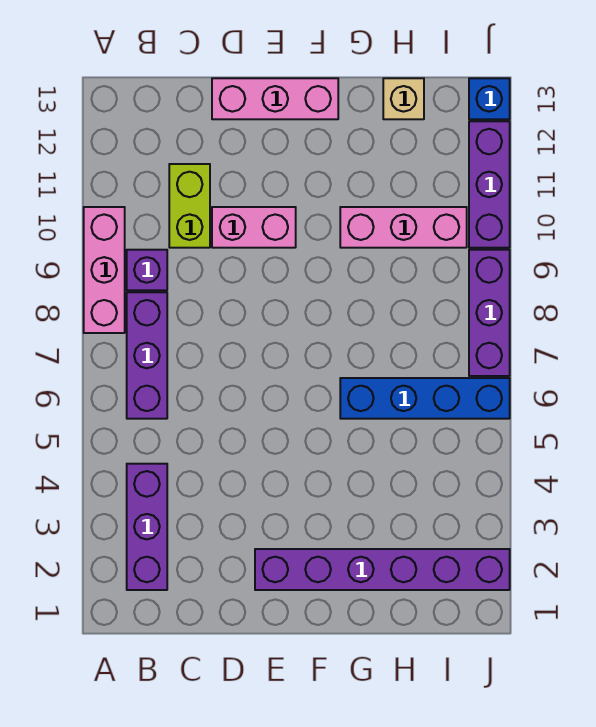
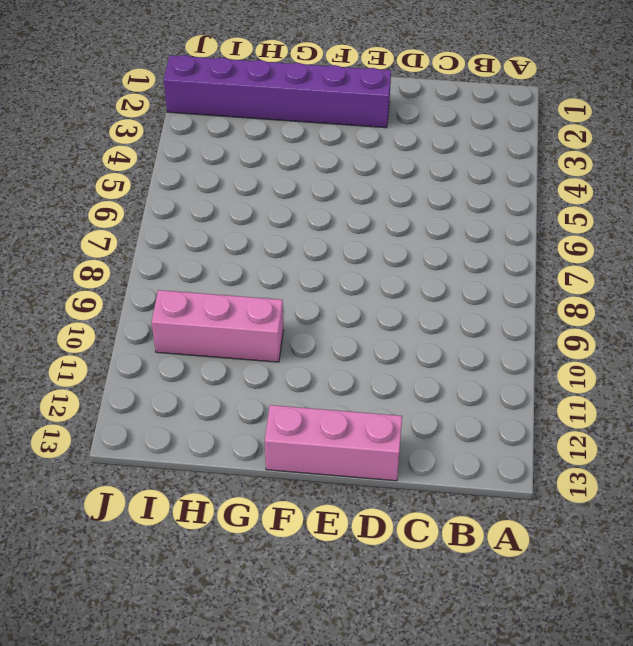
none -> pink 1x3 brick [84,207,125,333]
none -> purple 1x3 brick [127,464,167,590]
none -> purple 1x3 brick [127,292,167,419]

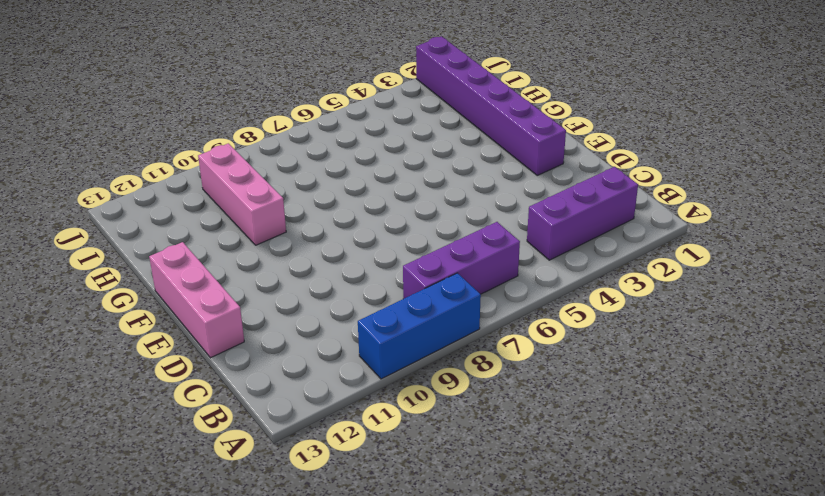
blue 1x3 brick [358,273,481,379] -> pink 1x3 brick [84,207,125,333]
none -> purple 1x1 brick [127,250,167,290]
none -> lime 1x2 brick [169,164,210,248]
none -> pink 1x2 brick [212,207,296,248]

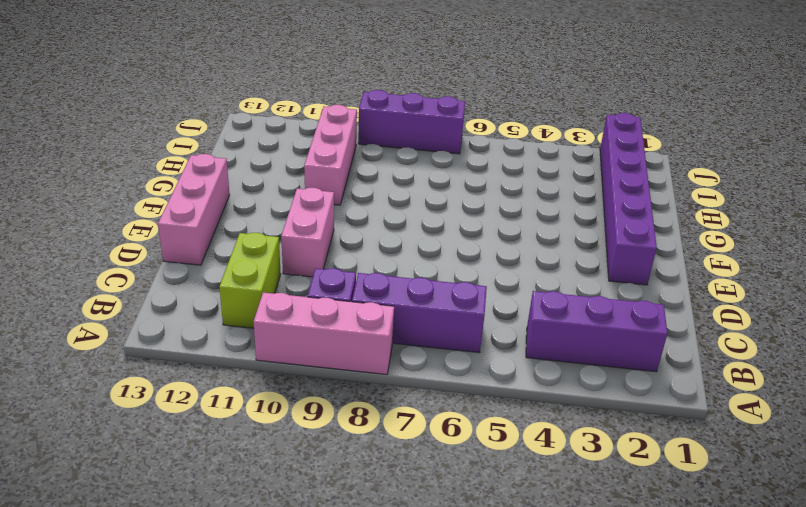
lime 1x2 brick [219,233,281,328] -> lime 1x2 brick turned to [169,164,210,248]
none -> blue 1x4 brick [340,378,510,419]
none -> tan 1x1 brick [383,78,424,119]
none -> purple 1x3 brick [469,121,510,248]

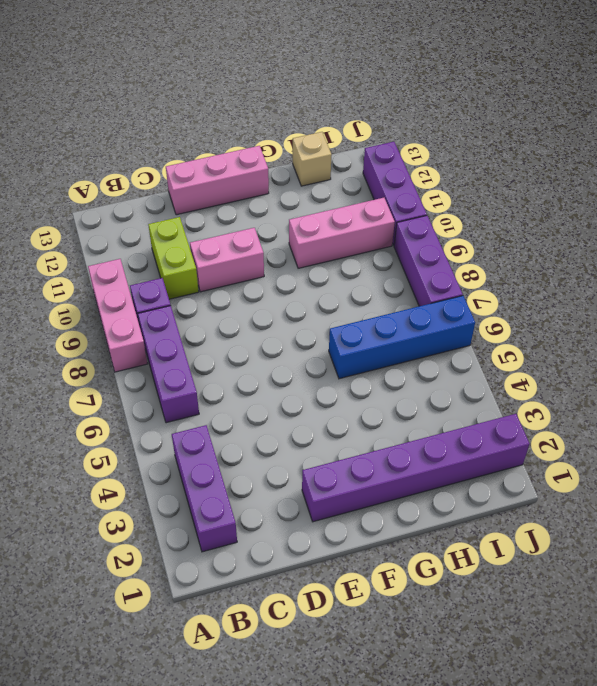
none -> blue 1x1 brick [469,78,510,119]

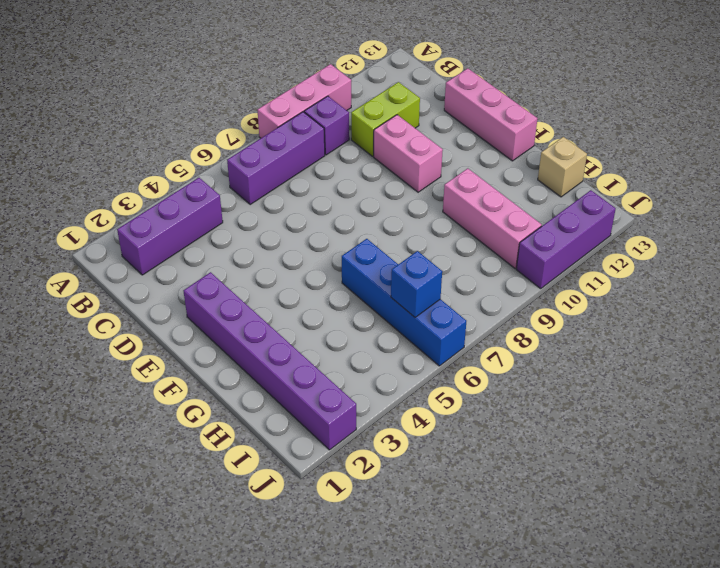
blue 1x1 brick [391,251,442,317] -> blue 1x1 brick moved to [469,78,510,119]
none -> purple 1x3 brick [469,250,510,376]

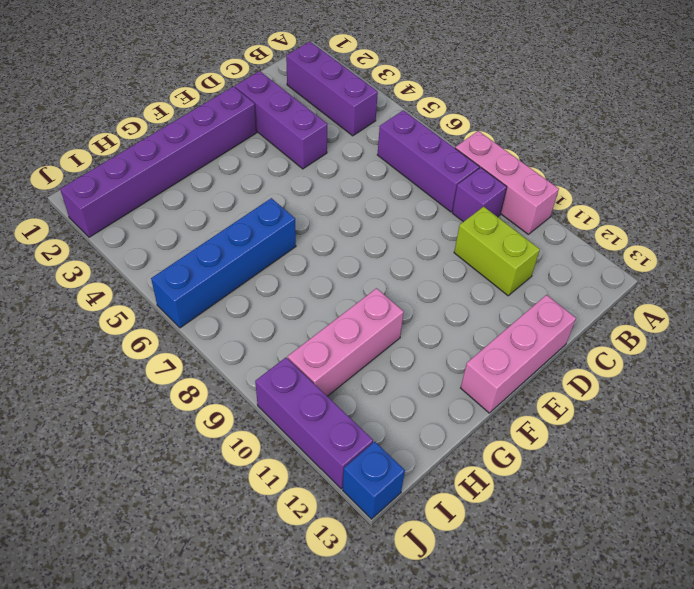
purple 1x3 brick [235,71,327,169] -> purple 1x3 brick moved to [469,250,510,376]
none -> pink 1x2 brick [212,207,296,248]
none -> tan 1x1 brick [383,78,424,119]

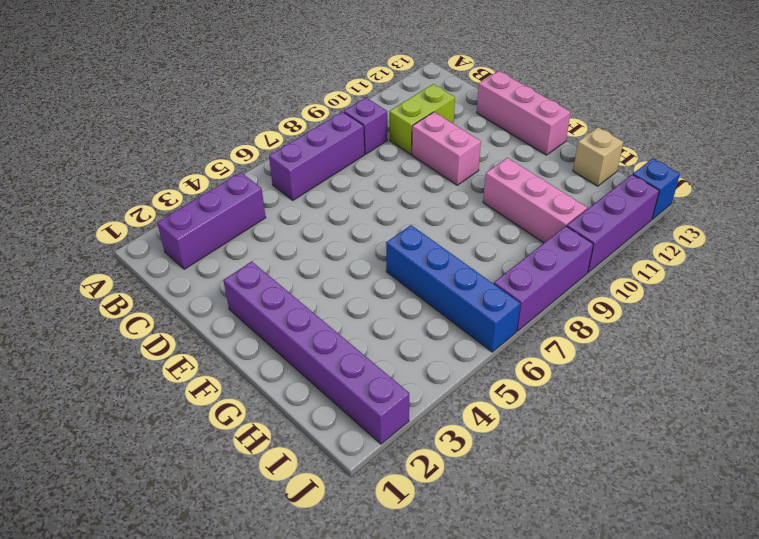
none -> pink 1x3 brick [84,207,125,333]

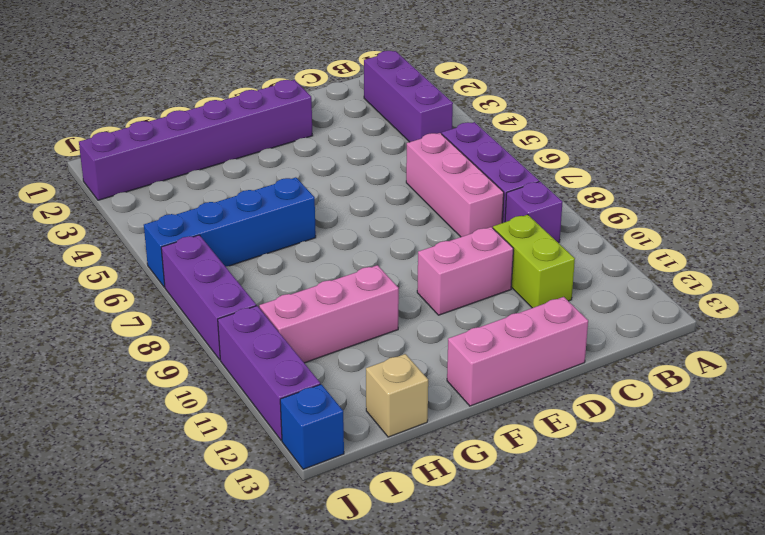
pink 1x3 brick [406,133,504,237] -> pink 1x3 brick moved to [84,207,125,333]

